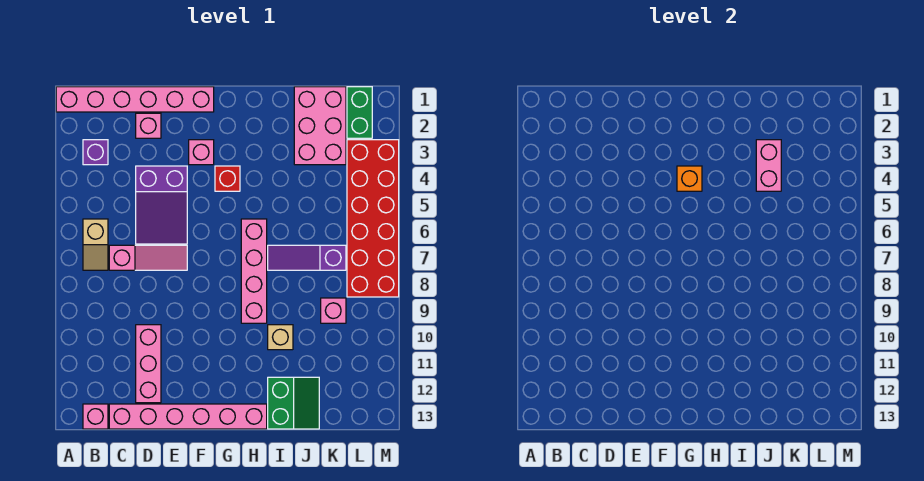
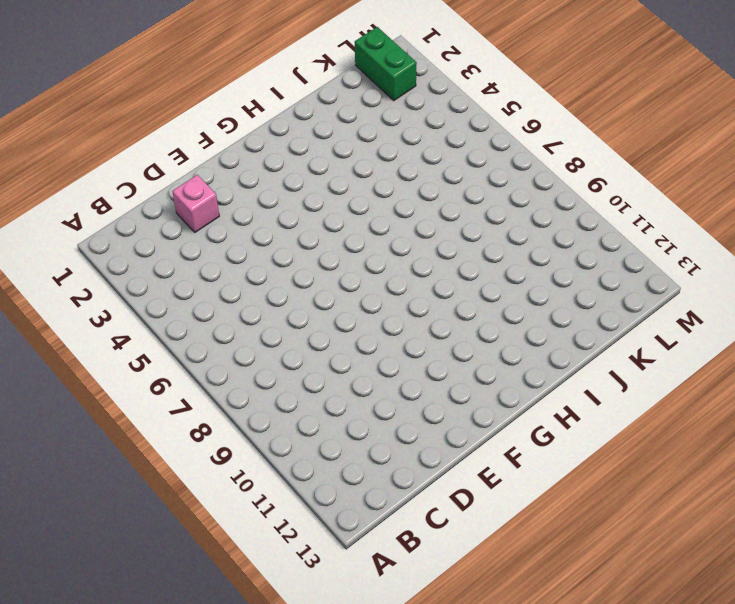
none -> pink 1x6 brick [56,87,214,112]
none -> purple 1x1 brick [83,140,108,165]
none -> tan 1x2 slope [83,219,108,270]

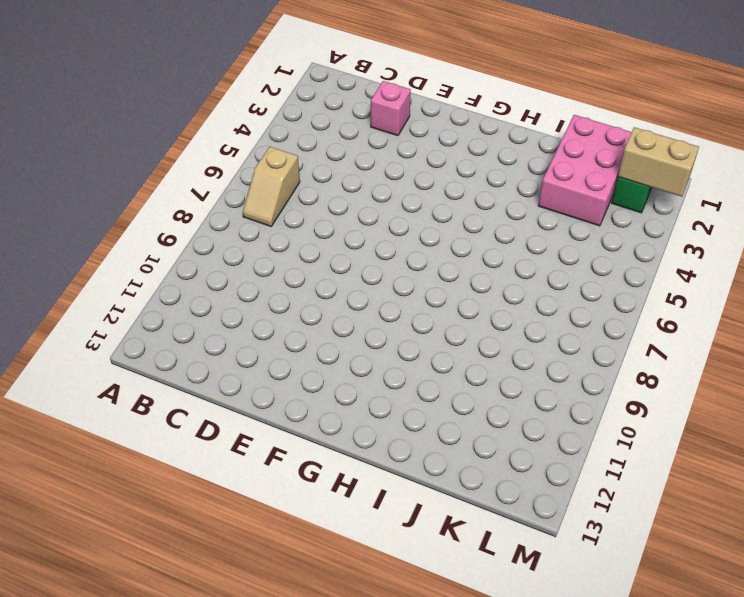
tan 1x2 brick [618,127,699,197] -> none
none -> pink 1x6 brick [56,87,214,112]
none -> purple 1x1 brick [83,140,108,165]
none -> pink 1x1 brick [83,404,108,429]

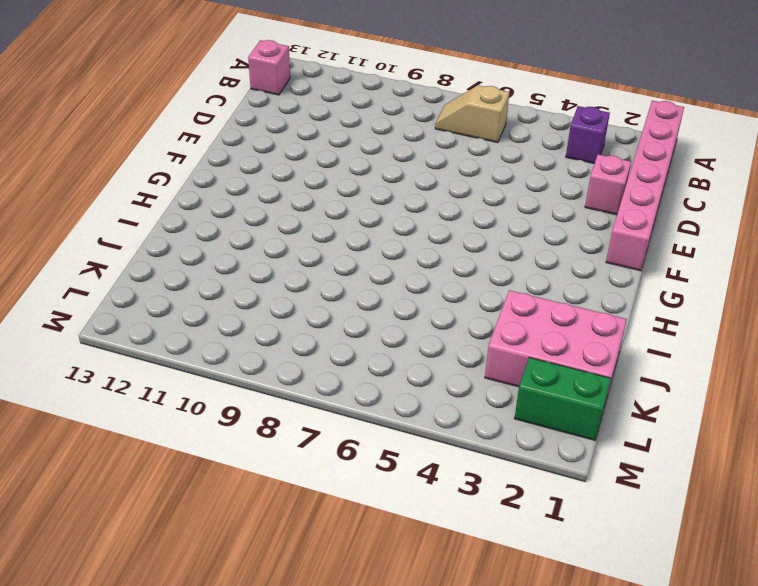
none -> pink 1x3 slope [109,245,187,270]
none -> pink 1x6 brick [109,404,267,429]
none -> purple 2x3 slope [136,166,187,244]

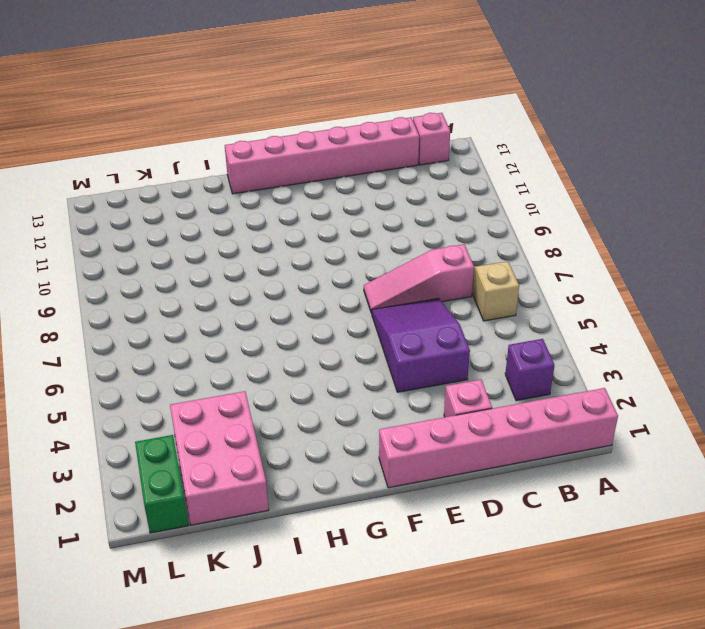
none -> pink 1x3 brick [136,325,161,403]
none -> pink 1x1 brick [189,140,214,165]
none -> red 1x1 brick [215,166,240,191]

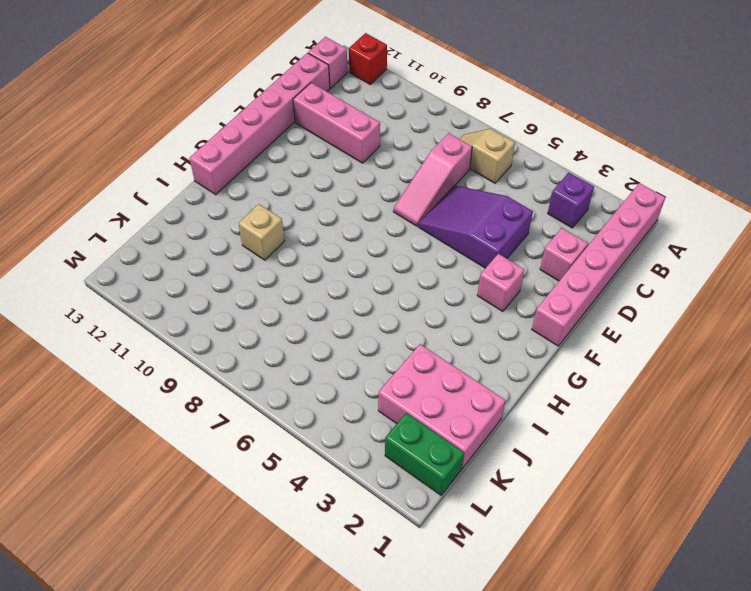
red 1x1 brick [349,33,387,84] -> red 1x1 brick moved to [215,166,240,191]
none -> pink 1x4 brick [241,219,267,323]
none -> purple 1x3 slope [268,245,346,270]
none -> green 2x2 slope [268,377,319,429]

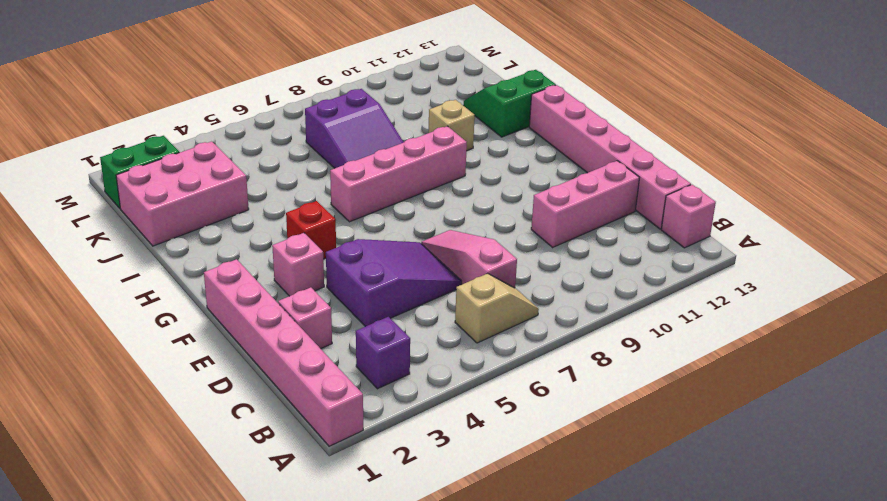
purple 2x3 slope [305,89,404,168] -> purple 1x3 slope [268,245,346,270]
none -> pink 1x1 brick [321,298,346,323]
none -> red 2x6 brick [347,140,399,297]
none -> orange 1x1 brick [677,166,702,191]

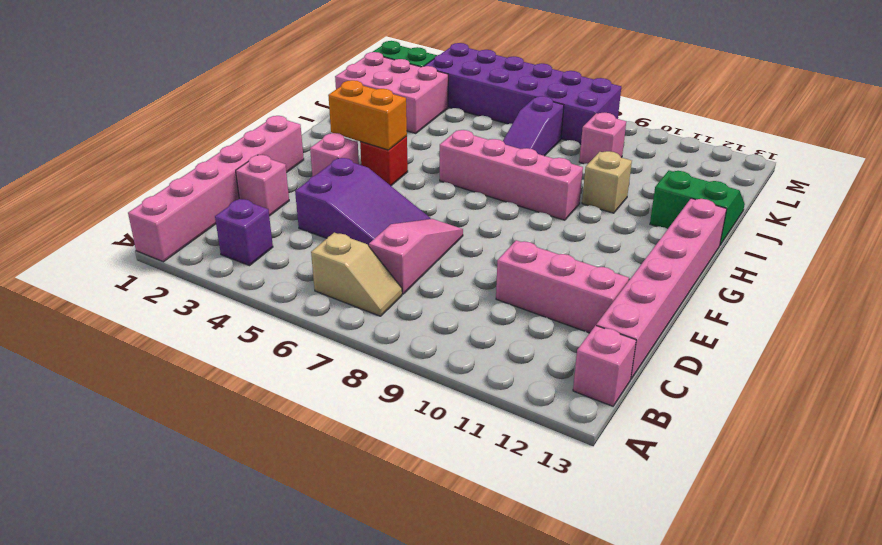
orange 1x2 brick [328,80,407,150] -> orange 1x1 brick [677,166,702,191]
purple 2x6 brick [425,43,621,144] -> red 2x6 brick [347,140,399,297]
none -> pink 1x2 brick [756,140,781,191]

